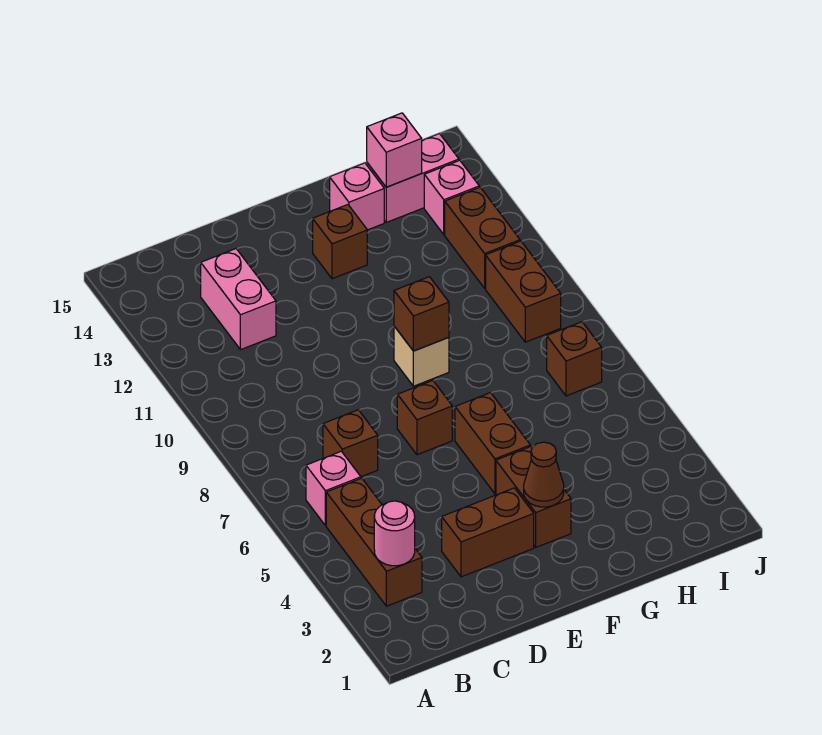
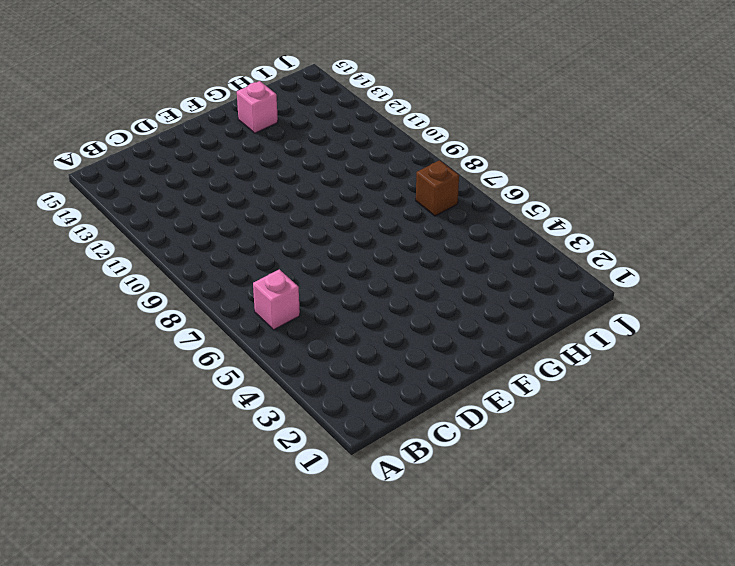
none -> brown 1x3 brick [326,478,422,606]
none -> brown 1x1 brick [323,410,378,477]
none -> pink 1x2 brick [201,249,276,350]

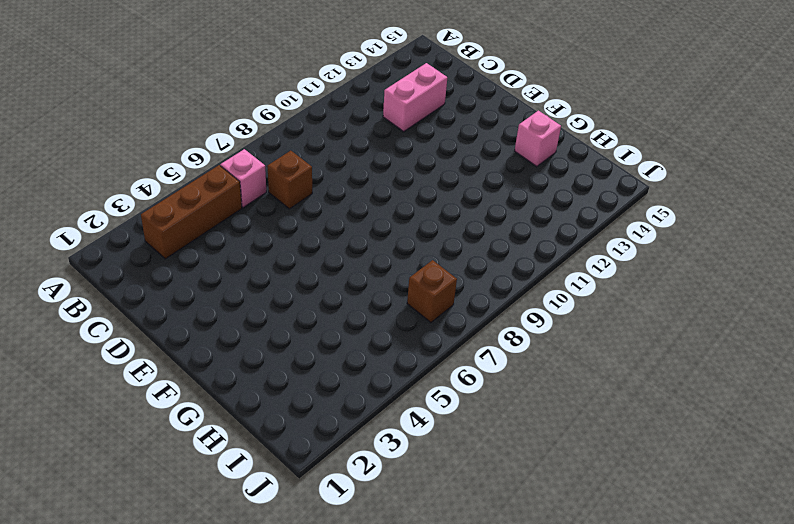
none -> brown 1x2 brick [442,488,534,577]
none -> brown 1x1 brick [397,381,452,455]
none -> brown 1x2 brick [496,446,571,547]

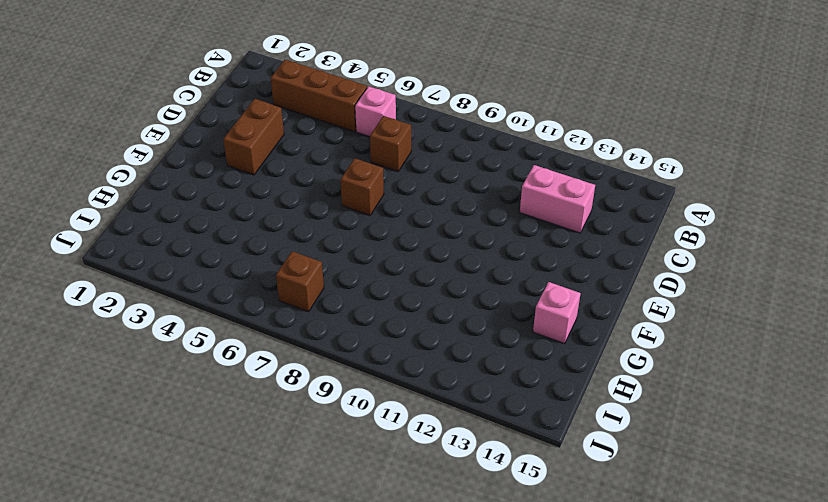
none -> brown 1x2 brick [496,446,571,547]
none -> brown 1x2 brick [455,393,530,494]
none -> tan 1x1 brick [394,326,449,386]

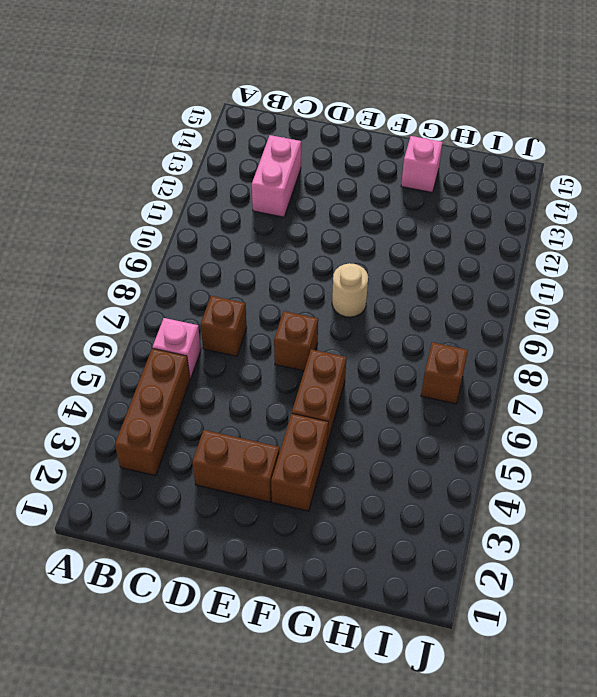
tan 1x1 round brick [332,263,368,317] -> tan 1x1 brick [394,326,449,386]
none -> brown 1x1 brick [313,205,367,279]
none -> pink 1x2 brick [367,134,459,222]
none -> brown 1x2 brick [486,241,561,342]

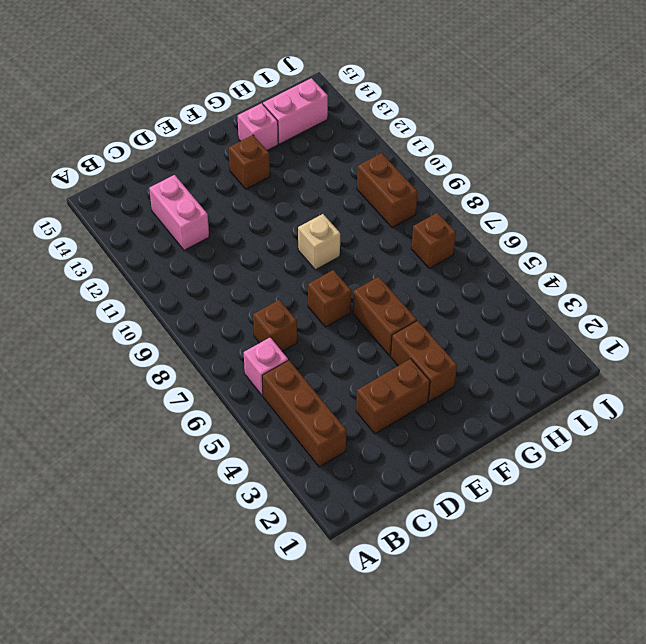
none -> brown 1x2 brick [445,187,520,288]
none -> pink 1x1 brick [424,160,479,235]
none -> pink 1x1 round brick [374,501,415,566]

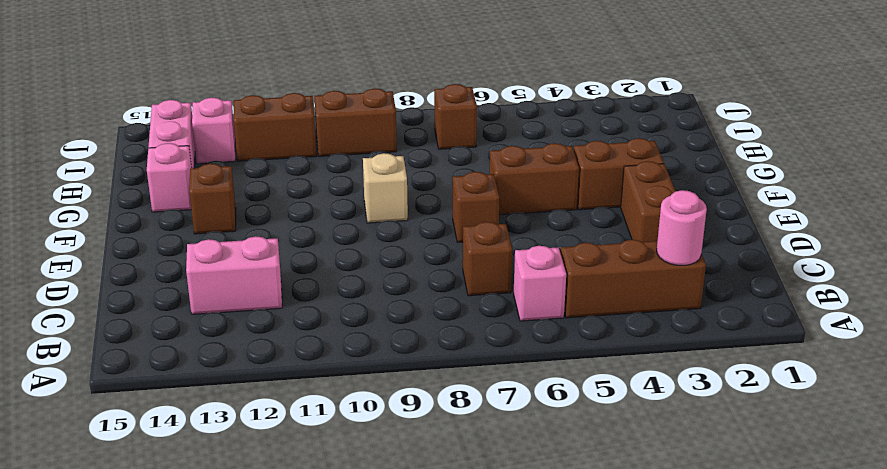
none -> brown 1x1 cone [524,442,564,507]
none -> brown 1x1 brick [394,277,449,351]
none -> pink 1x1 brick [367,113,422,187]

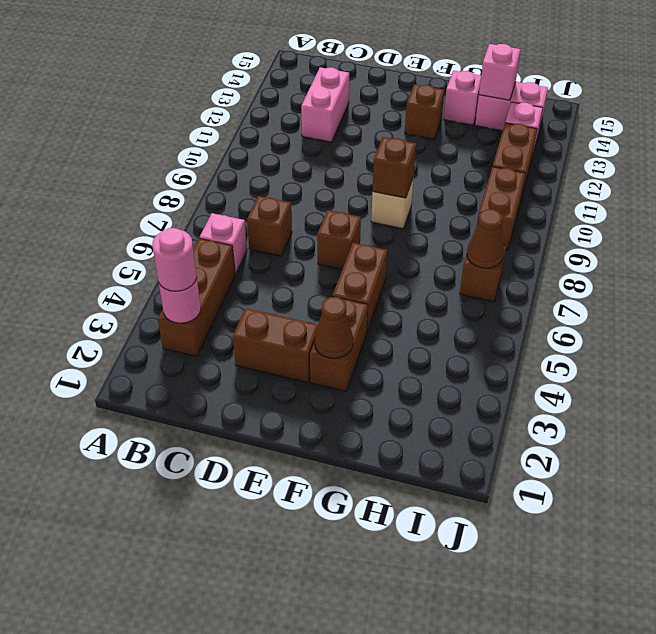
pink 1x1 round brick [152,228,197,291] -> none
brown 1x1 cone [467,209,504,268] -> none

